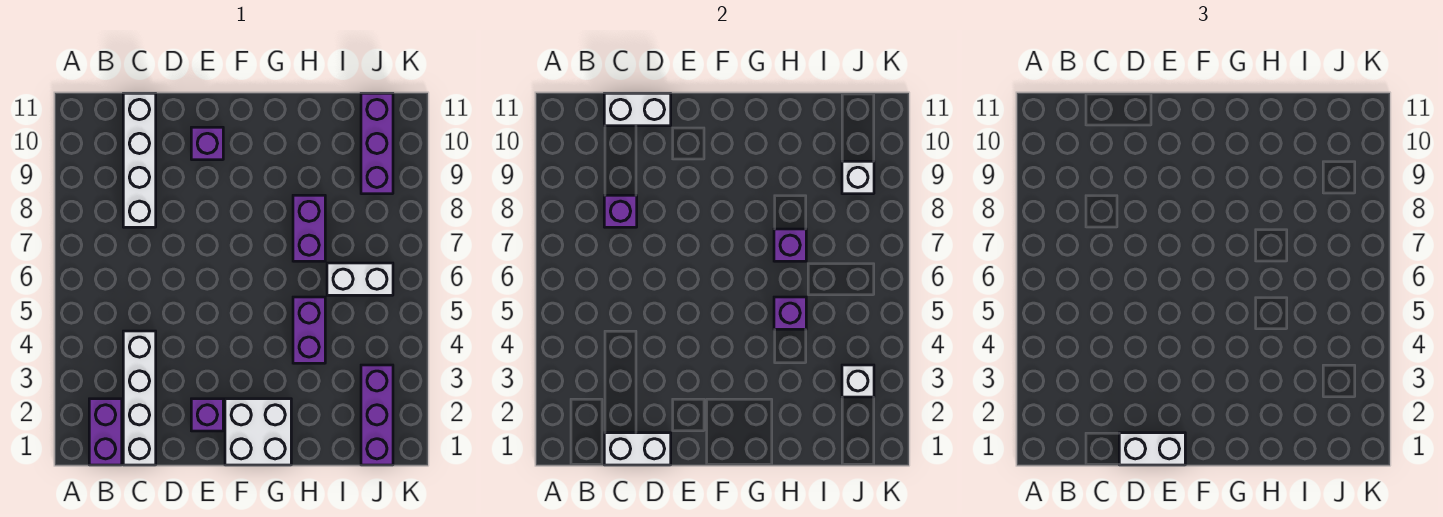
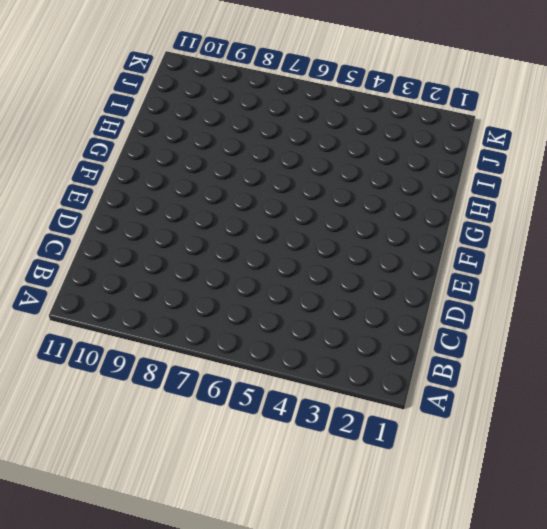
none -> purple 1x2 brick [89,399,122,465]
none -> white 1x4 brick [123,331,156,465]
none -> white 1x4 brick [123,93,156,227]

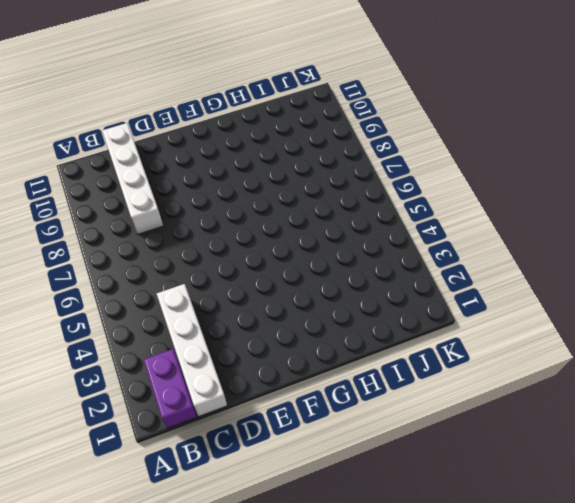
none -> purple 1x1 brick [191,399,223,431]
none -> purple 1x1 brick [191,127,223,160]
none -> white 2x2 brick [225,399,291,465]

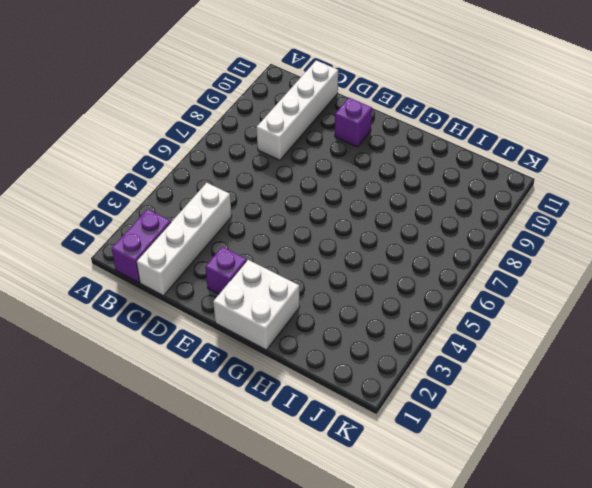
none -> purple 1x2 brick [293,297,325,363]
none -> purple 1x2 brick [293,195,325,261]
none -> white 1x2 brick [327,263,393,295]

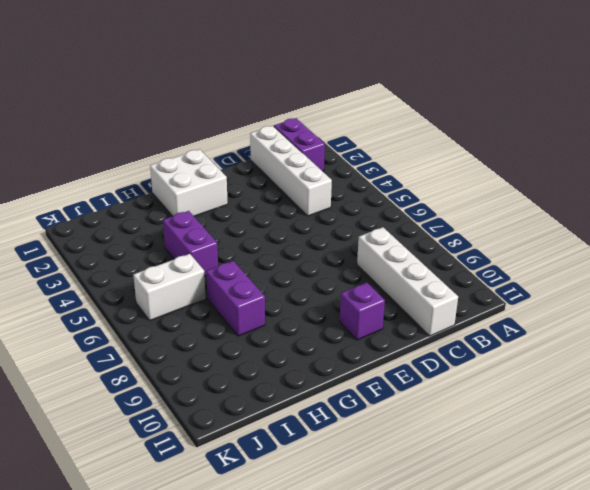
none -> purple 1x1 brick [191,399,223,431]
none -> purple 1x3 brick [361,365,393,465]
none -> purple 1x3 brick [361,93,393,194]

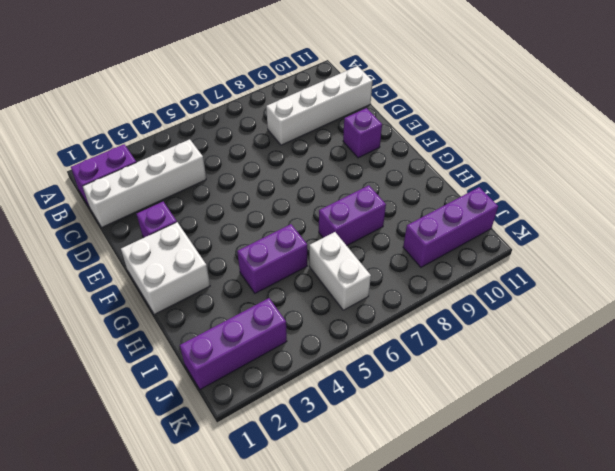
none -> white 1x2 brick [604,433,671,465]
none -> purple 1x1 brick [604,195,637,227]
none -> white 1x2 brick [604,93,671,126]

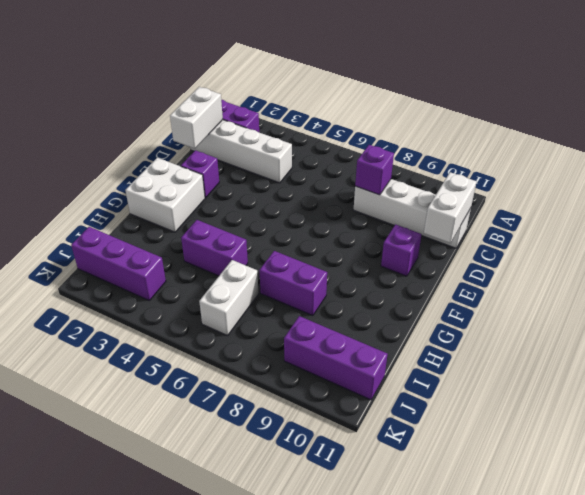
none -> purple 1x1 brick [774,297,806,329]
none -> purple 1x1 brick [774,229,806,261]
none -> white 1x1 brick [842,365,874,397]

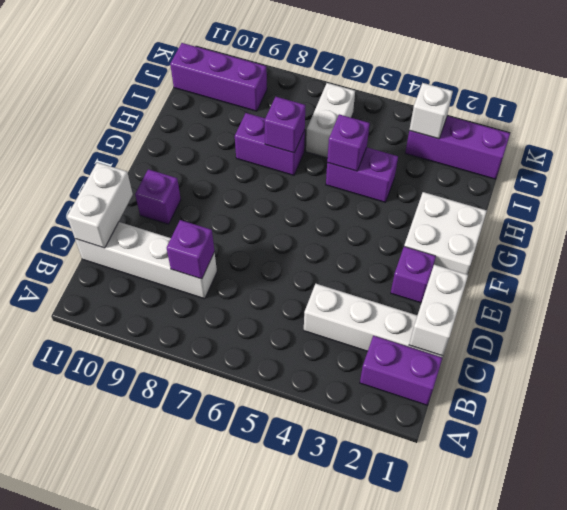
none -> white 1x1 brick [842,161,874,194]
none -> white 1x2 brick [1119,433,1185,465]

